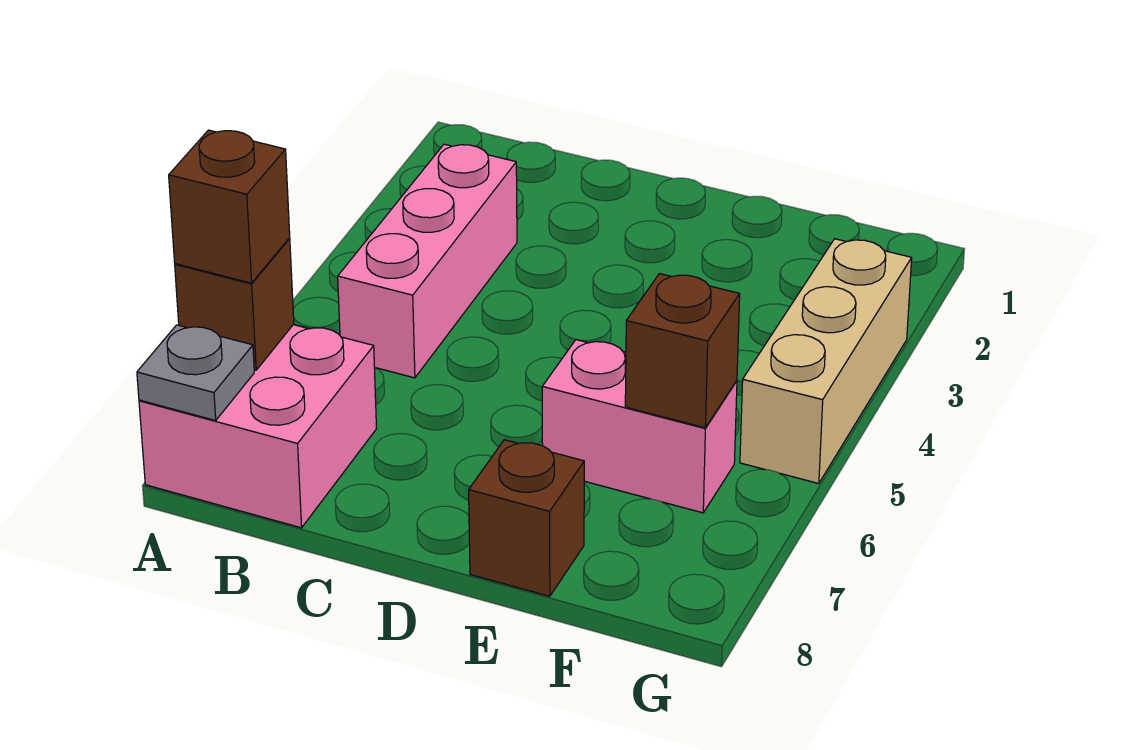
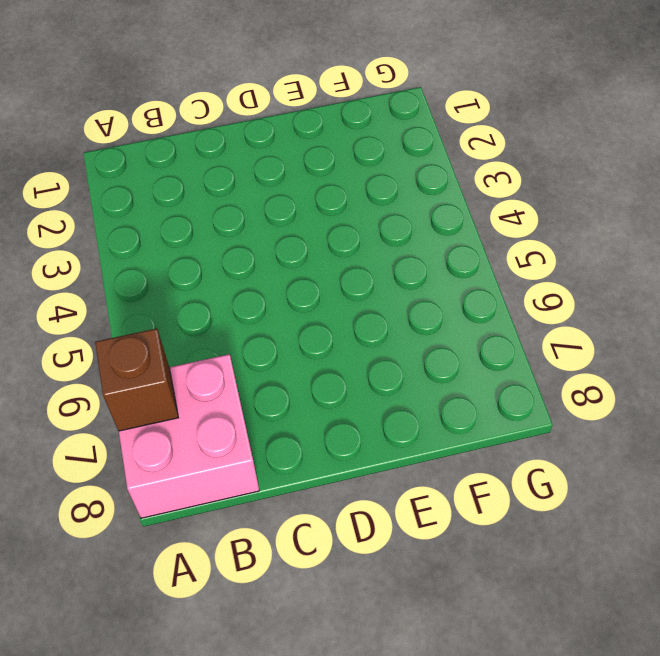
none -> pink 1x3 brick [338,144,517,378]
none -> pink 1x2 brick [542,340,737,513]

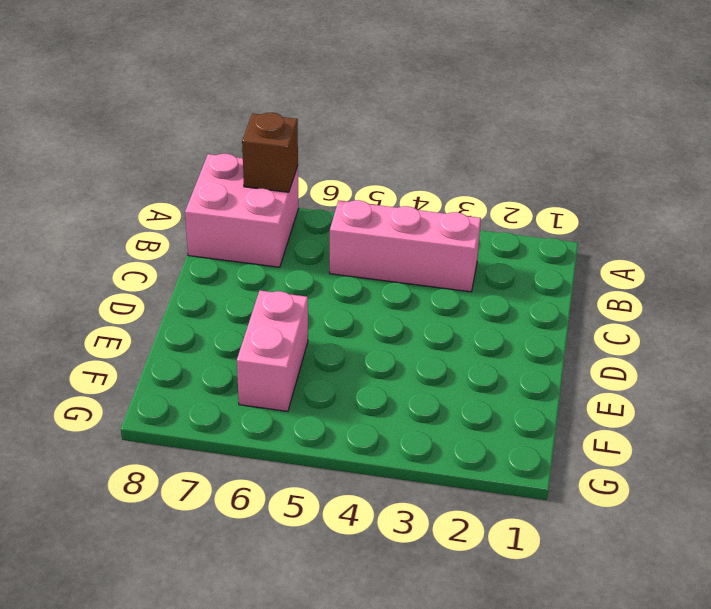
none -> brown 1x1 brick [469,440,584,596]
none -> tan 1x3 brick [740,239,912,484]

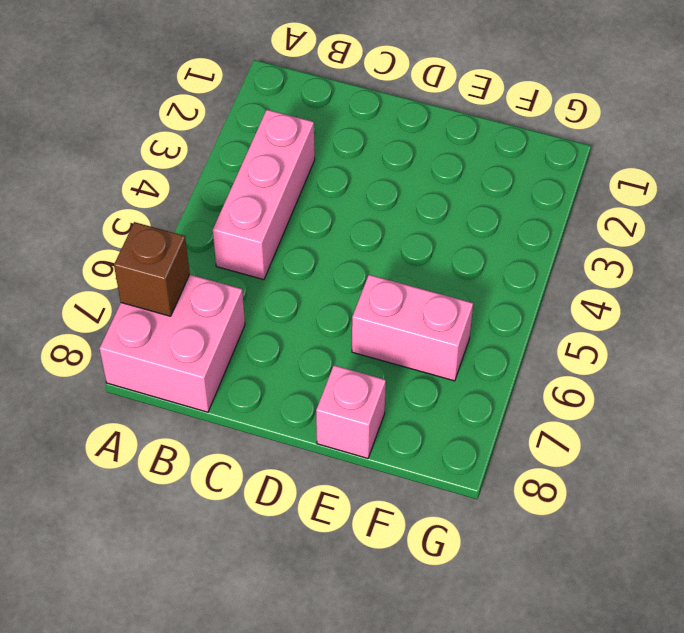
pink 1x1 brick [316,365,386,458] -> brown 1x1 brick [469,440,584,596]
none -> tan 1x3 brick [740,239,912,484]
none -> grey 1x1 plate [137,325,254,420]

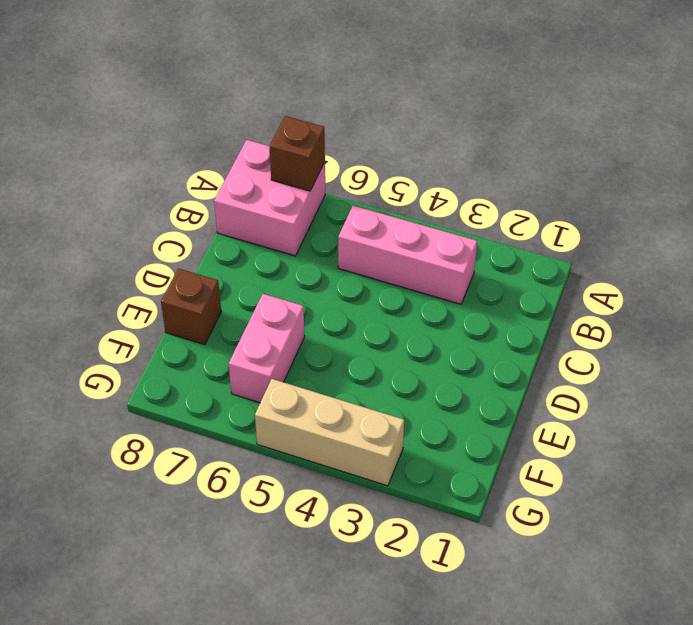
none -> grey 1x1 plate [137,325,254,420]
none -> brown 1x1 brick [625,274,740,428]

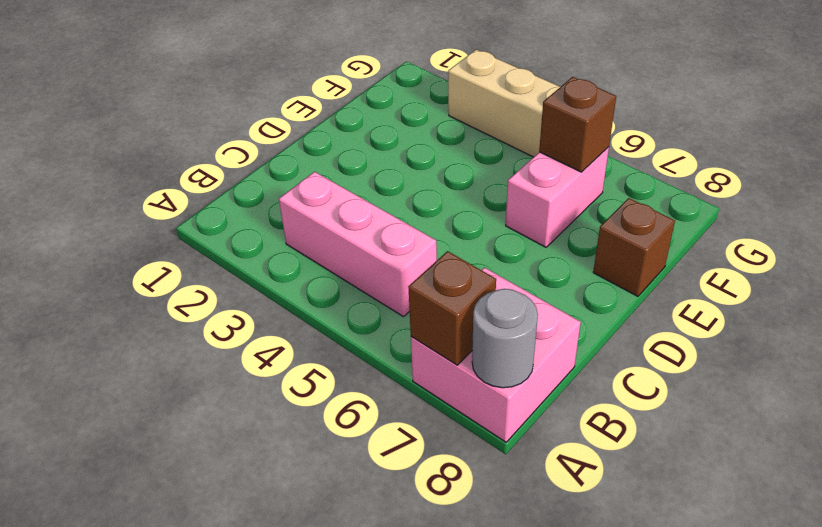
grey 1x1 round brick [472,289,538,388] -> grey 1x1 plate [137,325,254,420]
none -> brown 1x1 brick [169,130,290,283]

